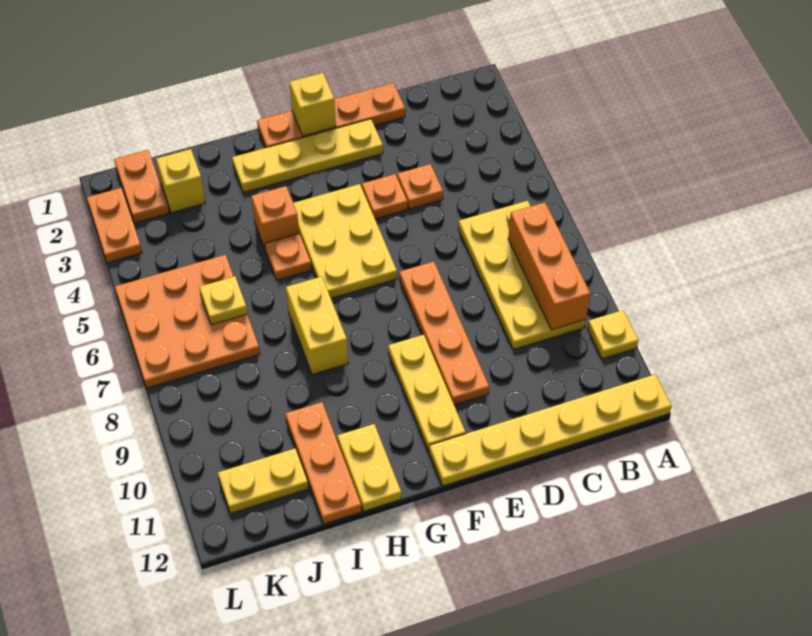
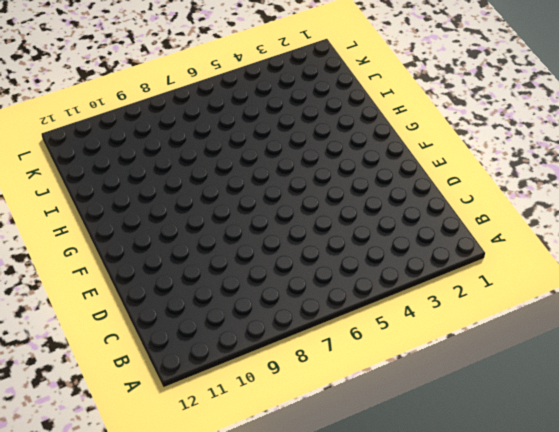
none -> yellow 1x1 plate [587,310,639,359]
none -> yellow 1x6 plate [429,374,672,486]
none -> yellow 2x4 plate [458,201,586,350]

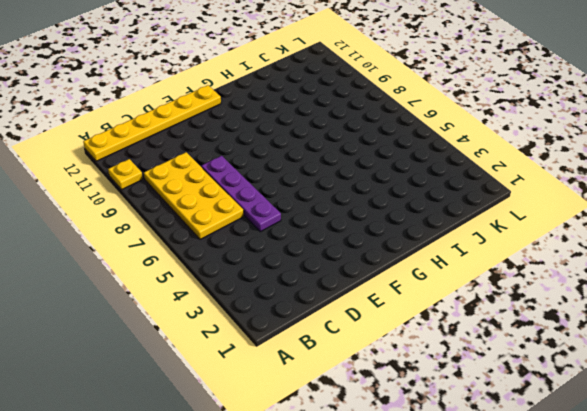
purple 1x4 plate [201,156,281,232] -> none
none -> orange 1x4 plate [257,83,405,148]
none -> orange 1x1 plate [397,164,443,209]
none -> yellow 1x4 plate [232,119,383,193]

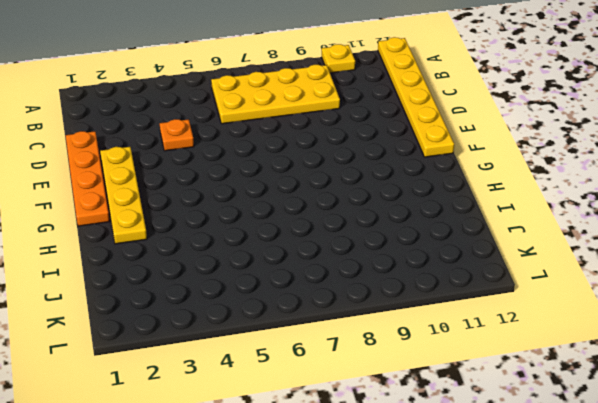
none -> orange 1x1 plate [362,174,408,219]
none -> orange 1x4 plate [399,262,489,405]
none -> yellow 2x3 plate [293,184,397,298]

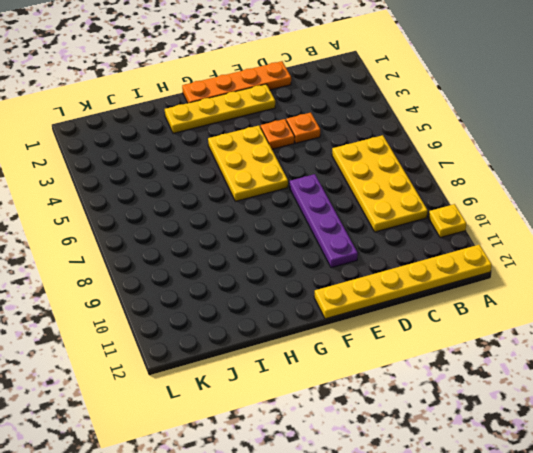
purple 1x4 plate [290,174,358,268] -> orange 1x4 plate [399,262,489,405]
none -> yellow 1x3 plate [388,335,466,451]
none -> orange 1x1 brick [251,186,299,249]
none -> orange 1x1 plate [265,234,311,280]

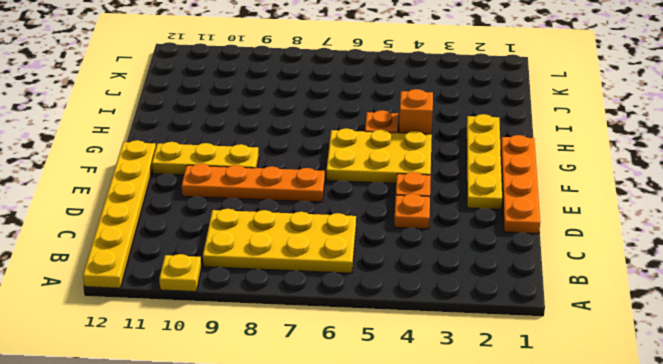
none -> yellow 1x2 brick [286,276,348,375]
none -> yellow 1x2 plate [337,424,401,511]
none -> orange 1x3 plate [285,402,362,524]

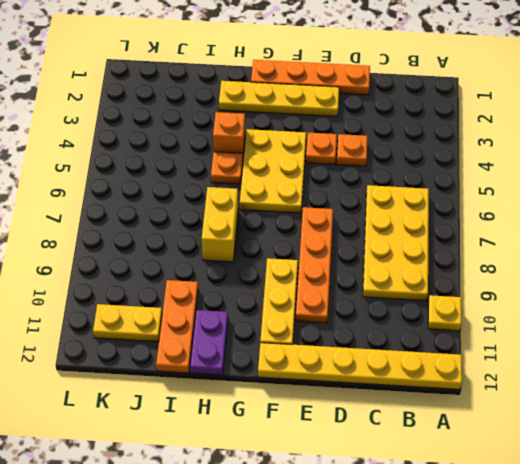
purple 1x2 plate [190,310,228,375] -> yellow 1x2 plate [337,424,401,511]
none -> yellow 1x1 brick [156,149,205,213]
none -> orange 3x3 plate [115,255,260,388]
none -> orange 1x2 plate [114,150,169,223]

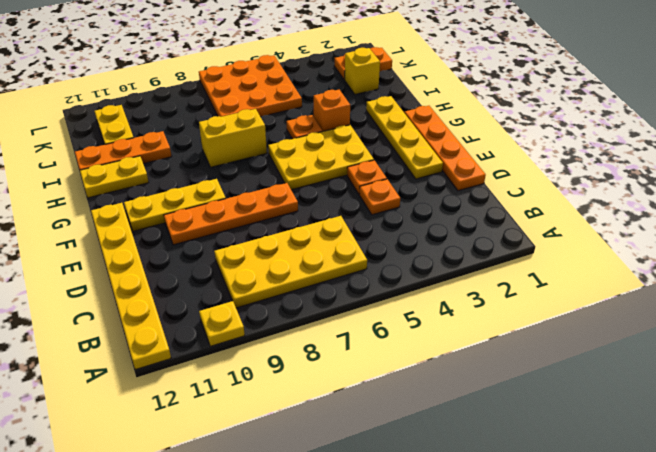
none -> orange 1x2 plate [87,188,142,263]
none -> orange 1x3 brick [508,202,590,330]
none -> yellow 1x1 brick [289,73,336,136]

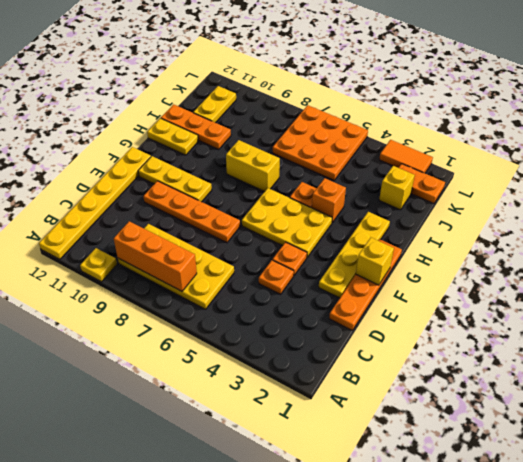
orange 1x2 tile [379,140,433,173] -> orange 1x2 plate [87,188,142,263]
none -> yellow 1x1 plate [199,276,247,325]

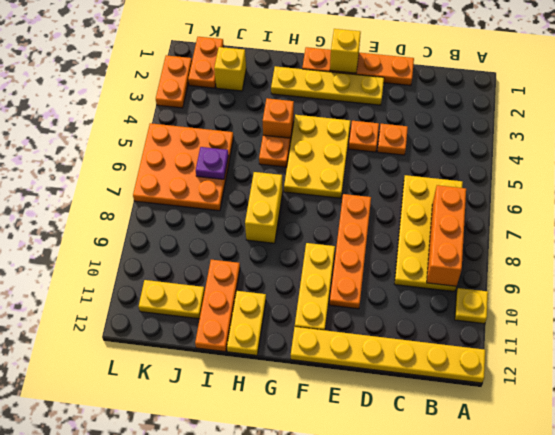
purple 1x1 plate [196,147,229,179] -> yellow 1x1 plate [199,276,247,325]

